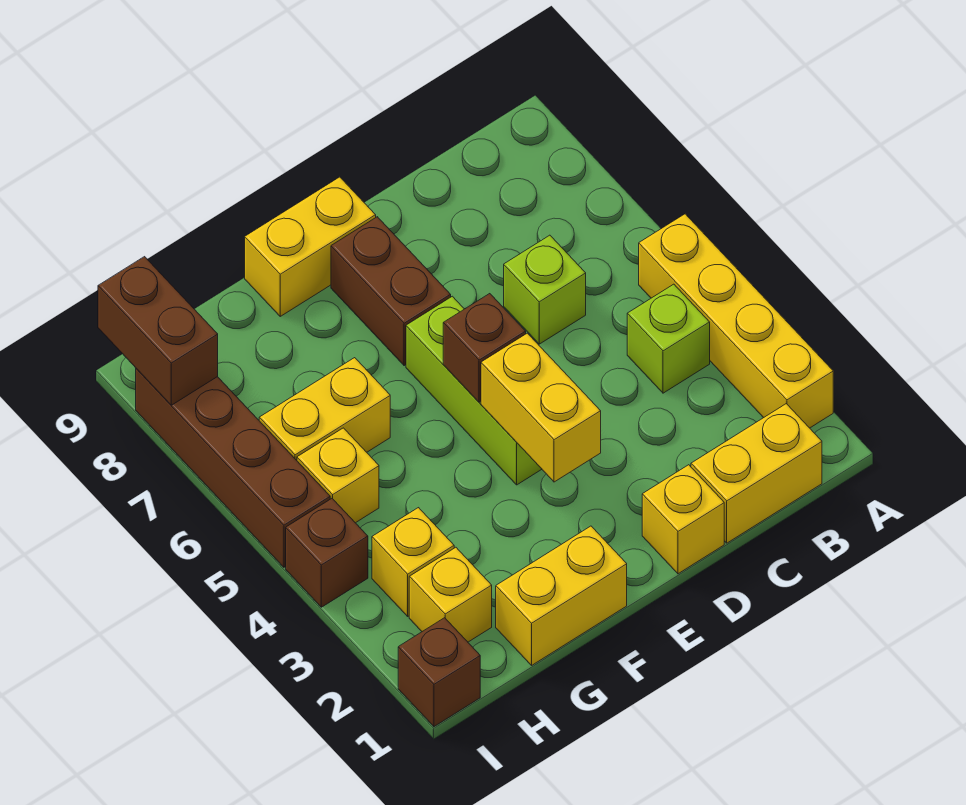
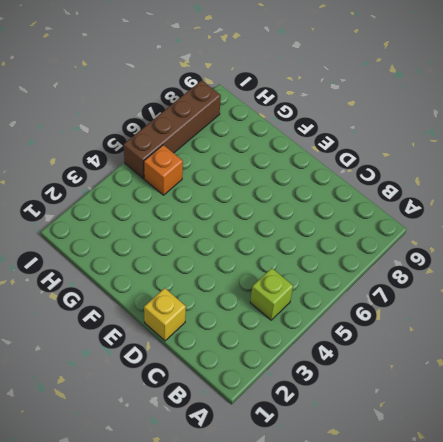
orange 1x1 brick [144,145,183,195] -> yellow 1x1 brick [297,428,379,523]
none -> yellow 1x4 brick [639,214,833,428]
none -> yellow 1x2 brick [691,404,822,543]
none -> lime 1x1 brick [504,235,586,344]

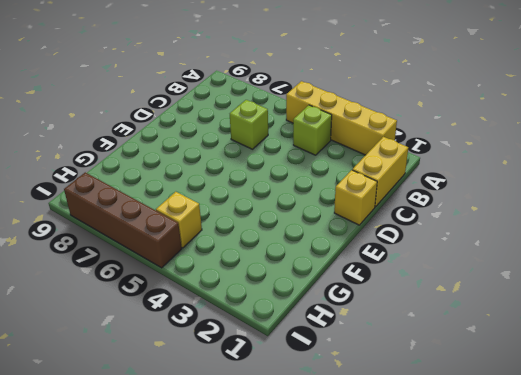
none -> lime 1x3 brick [406,296,542,485]
none -> brown 1x2 brick [331,217,451,366]
none -> yellow 1x2 brick [245,177,376,316]

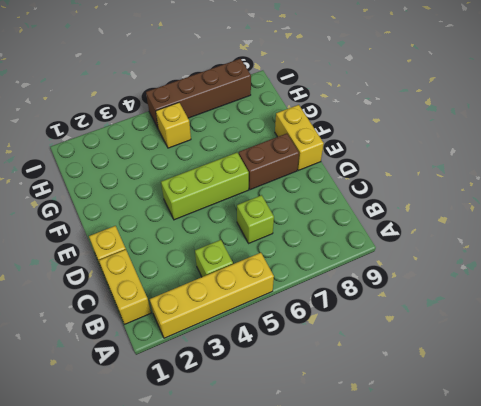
none -> yellow 1x2 brick [496,526,627,665]
none -> yellow 1x2 brick [259,358,390,460]
none -> yellow 1x1 brick [409,547,492,642]

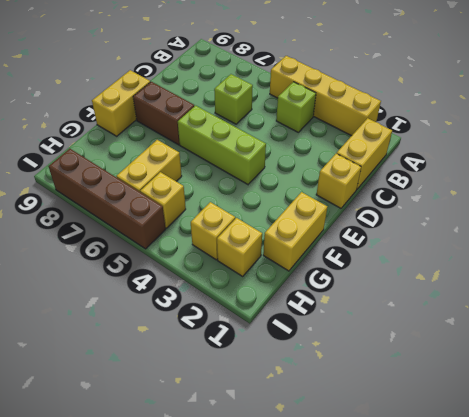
none -> brown 1x1 brick [398,618,480,727]
none -> brown 1x1 brick [286,499,368,607]
none -> yellow 1x2 brick [481,333,601,482]

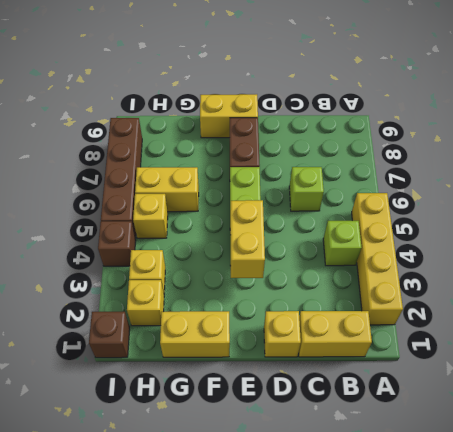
none -> brown 1x1 brick [443,294,526,402]
none -> brown 1x2 brick [98,257,218,405]

